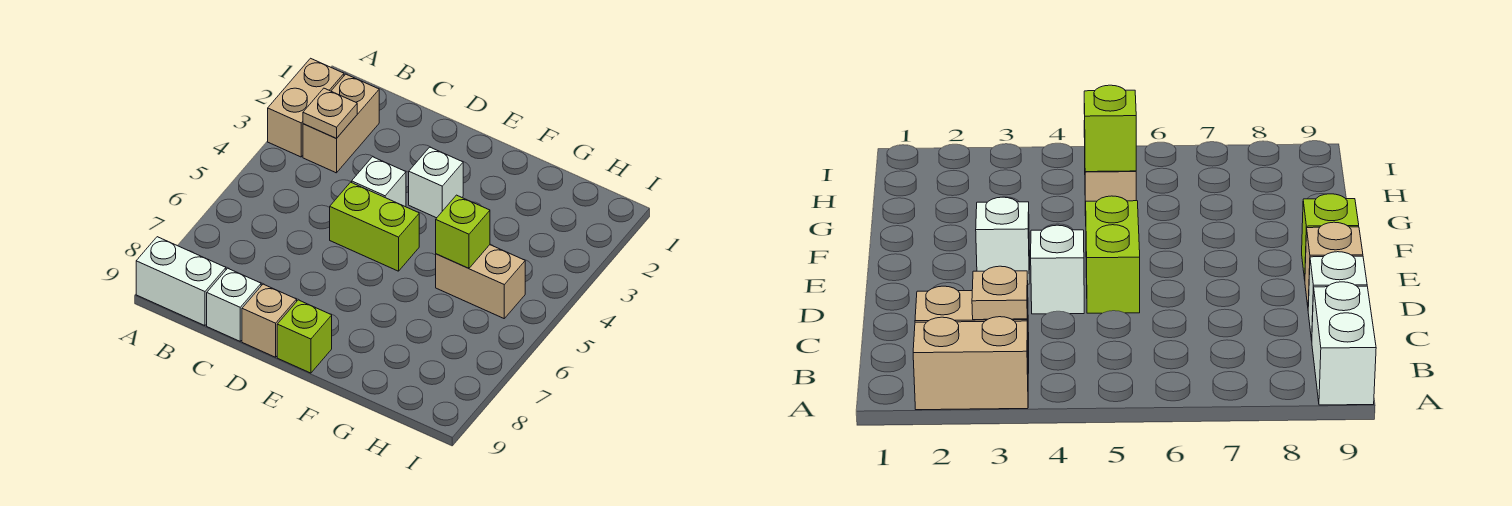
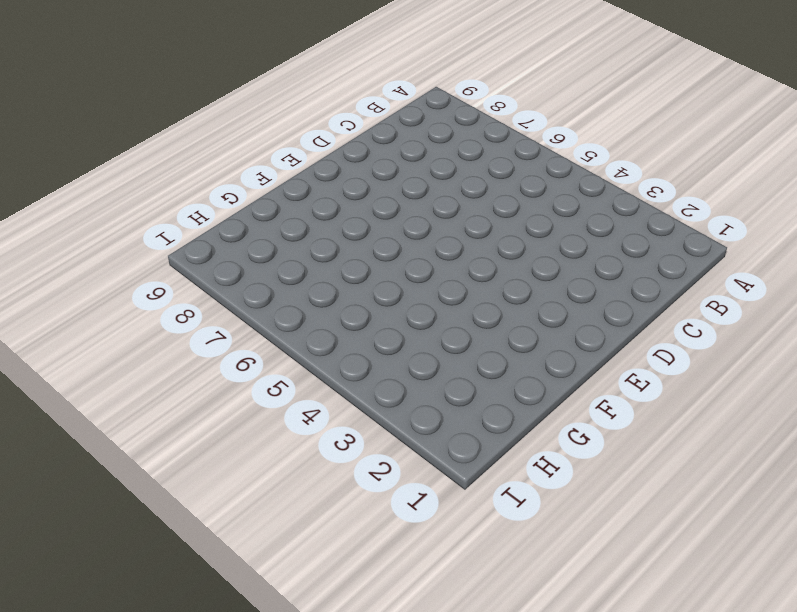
none -> tan 1x2 brick [268,58,344,157]
none -> white 1x2 brick [136,237,226,326]
none -> tan 1x2 brick [303,74,379,173]

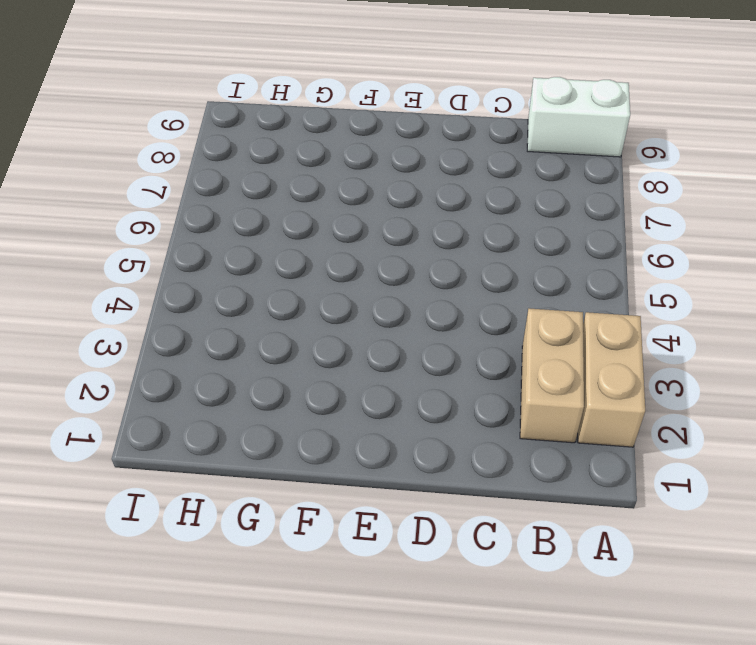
none -> white 1x1 brick [207,268,261,341]
none -> white 1x1 brick [352,157,406,206]
none -> lime 1x2 brick [330,182,419,271]

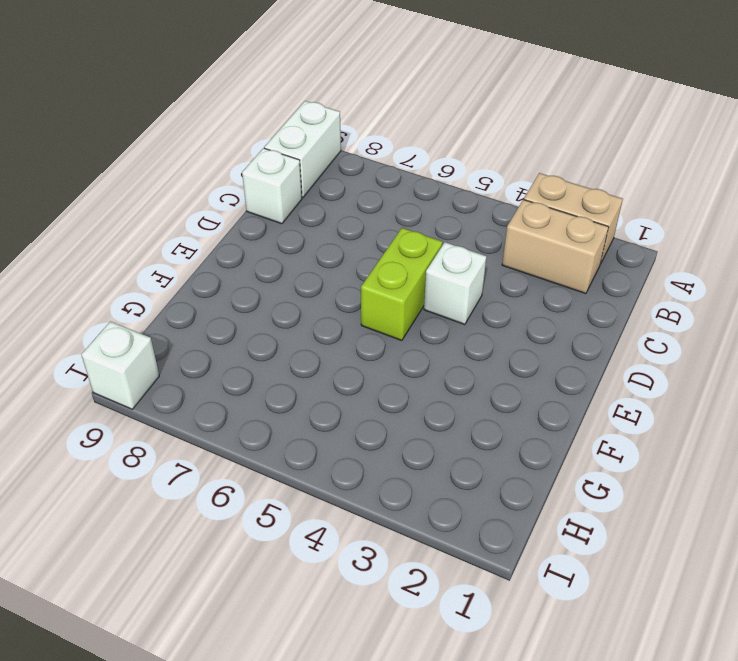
white 1x1 brick [81,322,159,409] -> white 1x1 brick moved to [409,147,463,218]
none -> tan 1x1 brick [242,284,297,357]
none -> lime 1x1 brick [277,300,332,373]
none -> tan 1x2 brick [436,245,525,318]

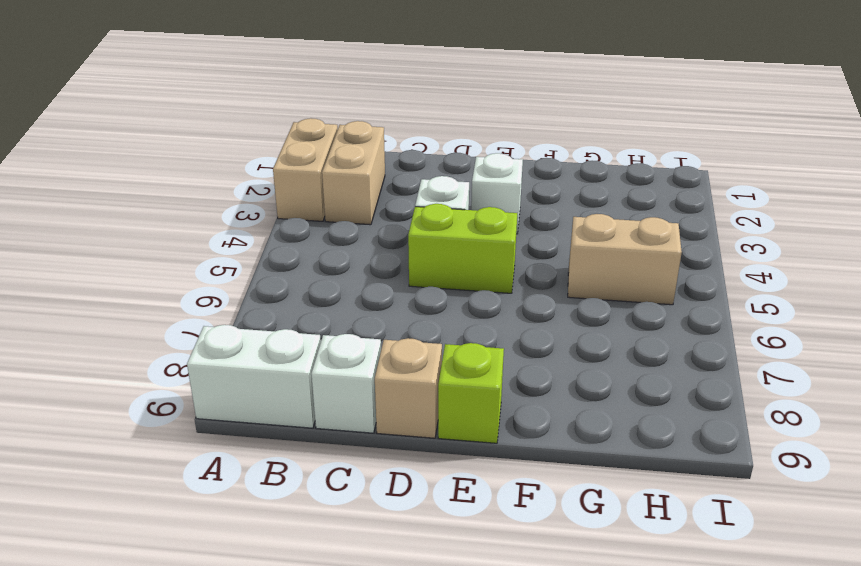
none -> tan 1x1 plate [303,88,357,138]
none -> lime 1x1 brick [436,195,490,268]

